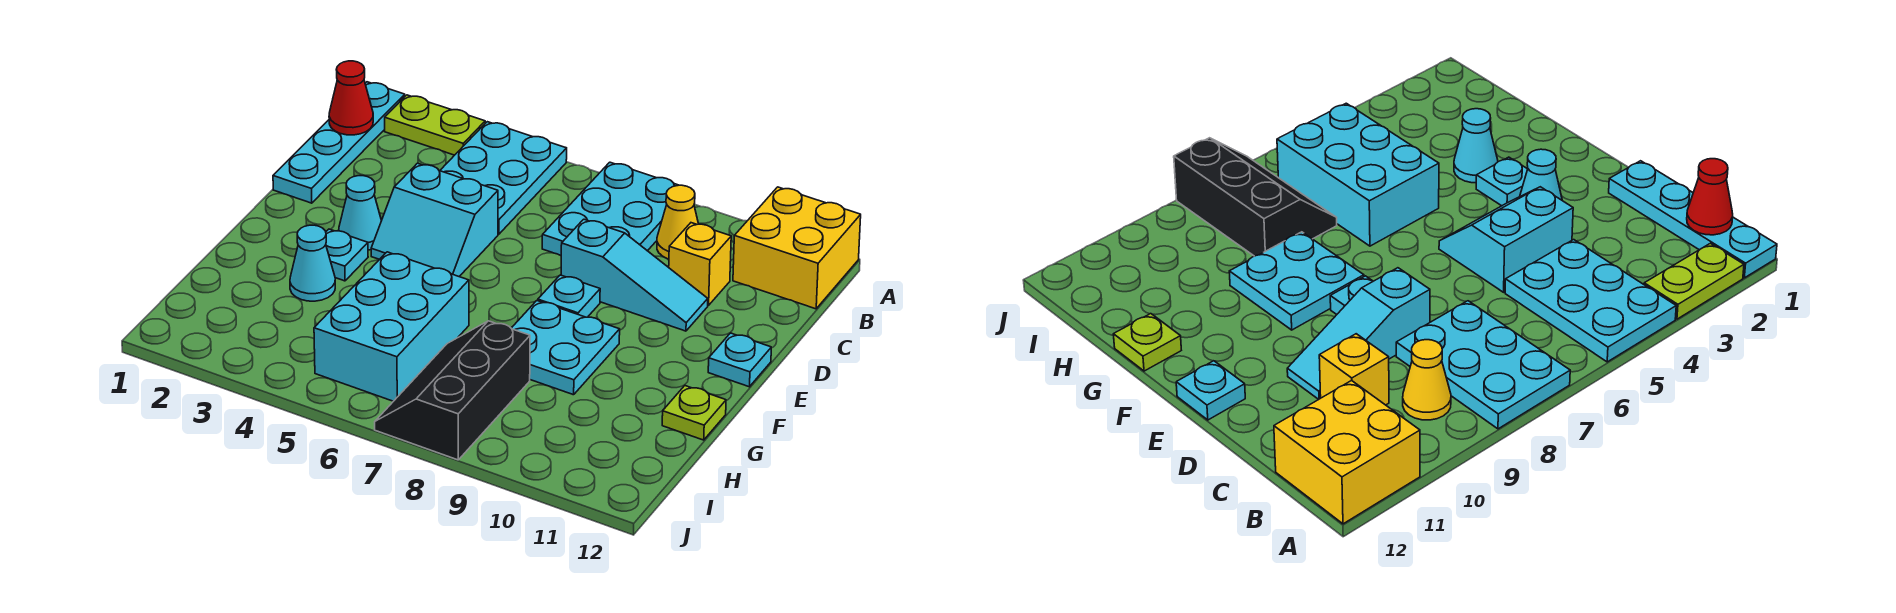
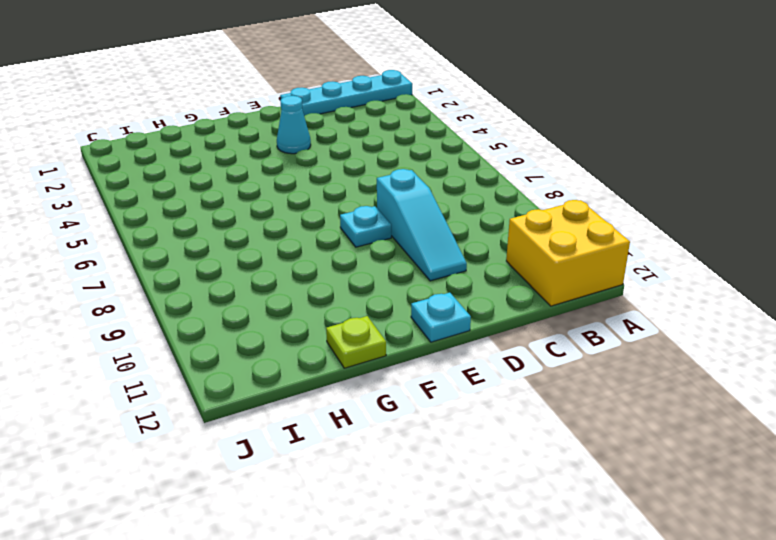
none -> lime 1x2 plate [385,95,485,155]
none -> cyan 2x3 plate [440,122,567,234]
none -> cyan 2x3 plate [542,162,678,255]

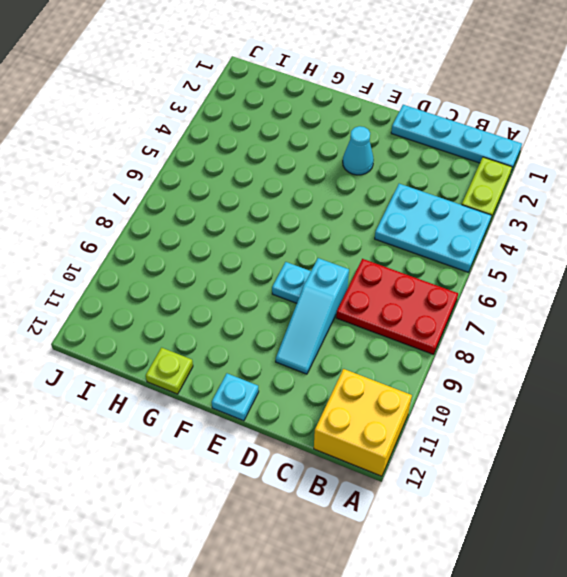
red 2x3 plate [336,259,458,355] -> cyan 2x3 plate [542,162,678,255]
none -> yellow 1x1 cone [657,185,698,259]
none -> yellow 1x1 brick [669,223,731,305]
none -> cyan 2x2 slope [371,163,498,276]

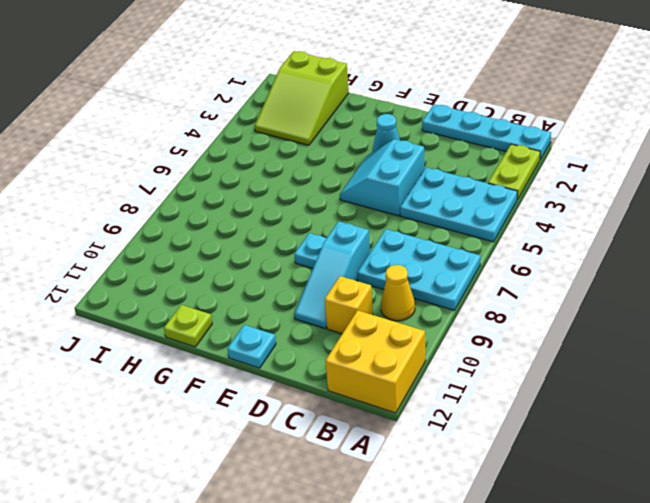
lime 2x3 slope [254,51,349,145] -> none
none -> cyan 1x1 plate [326,229,368,281]
none -> cyan 2x2 plate [511,301,620,395]
none -> cyan 1x1 cone [290,225,335,301]

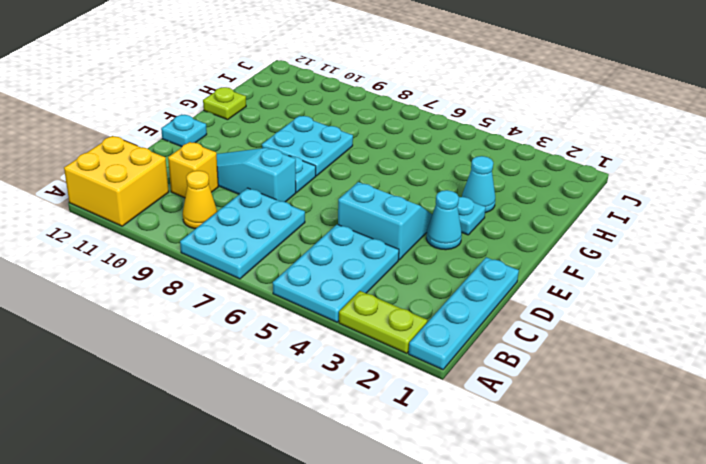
none -> cyan 2x3 brick [314,252,469,401]
none -> black 2x3 slope [375,321,530,460]
none -> red 1x1 cone [329,61,373,135]

